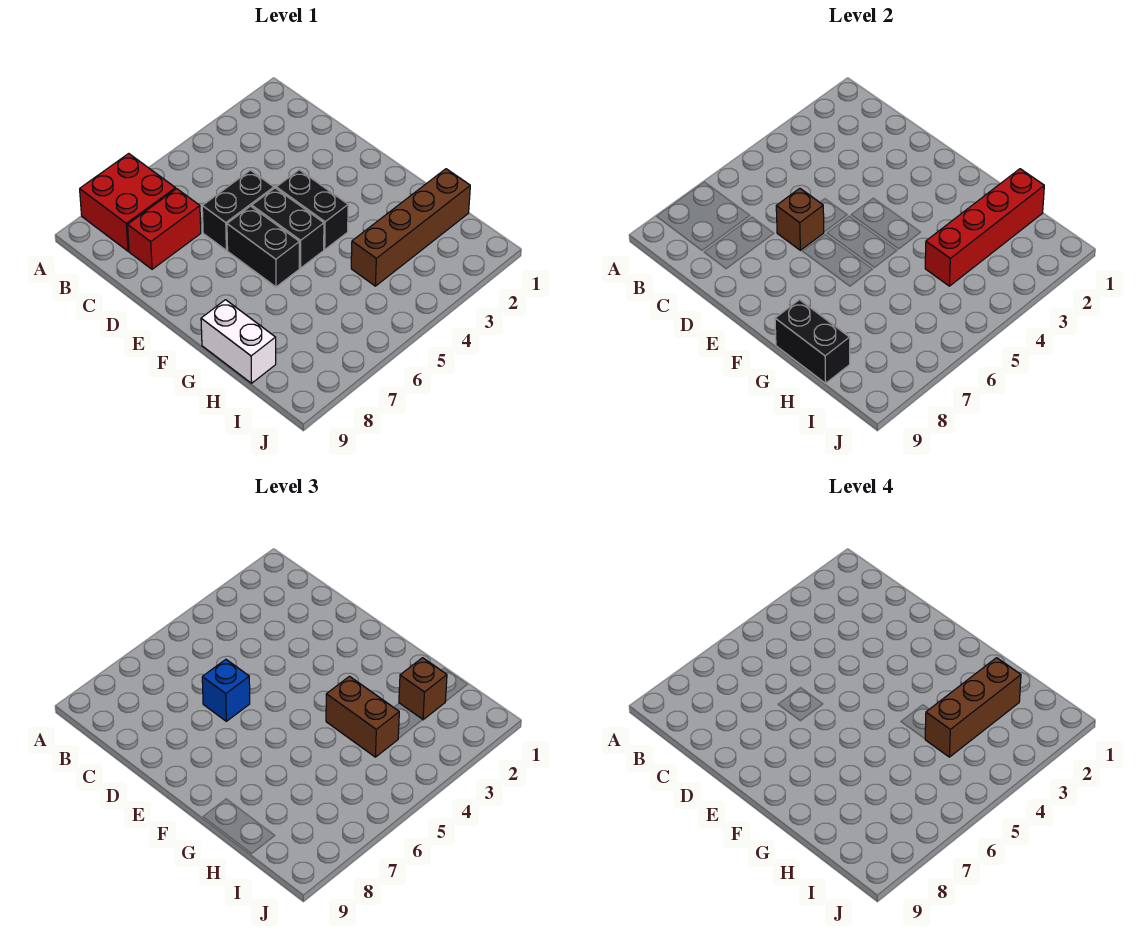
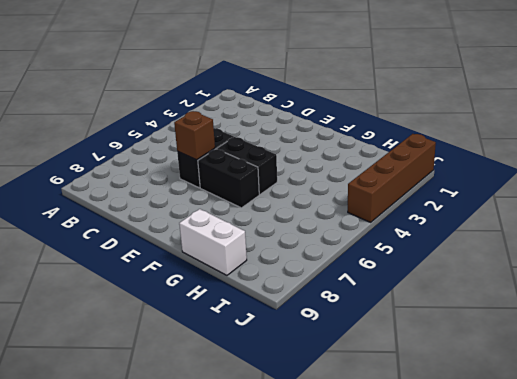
brown 1x4 brick [348,134,436,222] -> brown 1x4 brick moved to [351,169,470,286]
none -> red 2x2 brick [80,154,176,251]
none -> red 1x2 brick [128,189,201,269]
none -> black 1x2 brick [276,170,348,249]

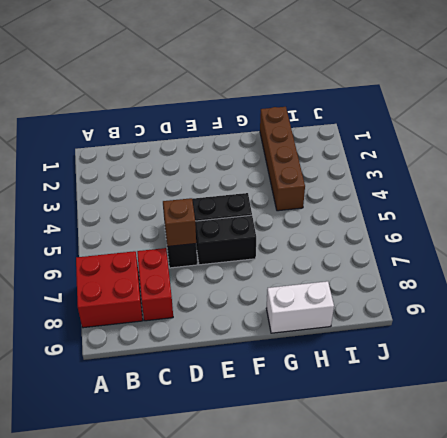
none -> black 1x2 brick [276,170,348,249]
none -> black 1x2 brick [775,300,850,383]
none -> red 1x4 brick [925,169,1044,286]

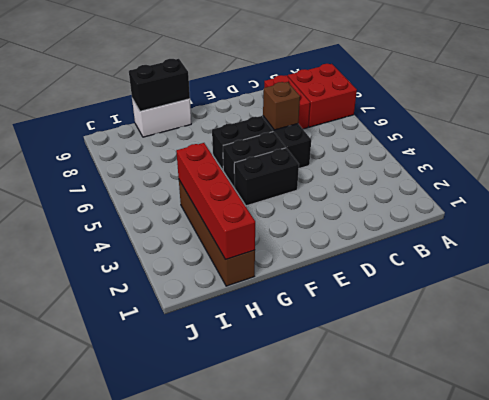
none -> blue 1x1 brick [202,659,250,721]
none -> brown 1x2 brick [326,676,399,757]
none -> brown 1x1 brick [399,658,447,720]

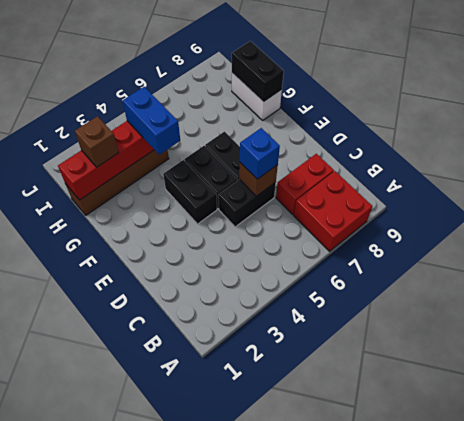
blue 1x2 brick [122,87,180,155] -> brown 1x2 brick [326,676,399,757]
none -> brown 1x3 brick [925,658,1021,757]

